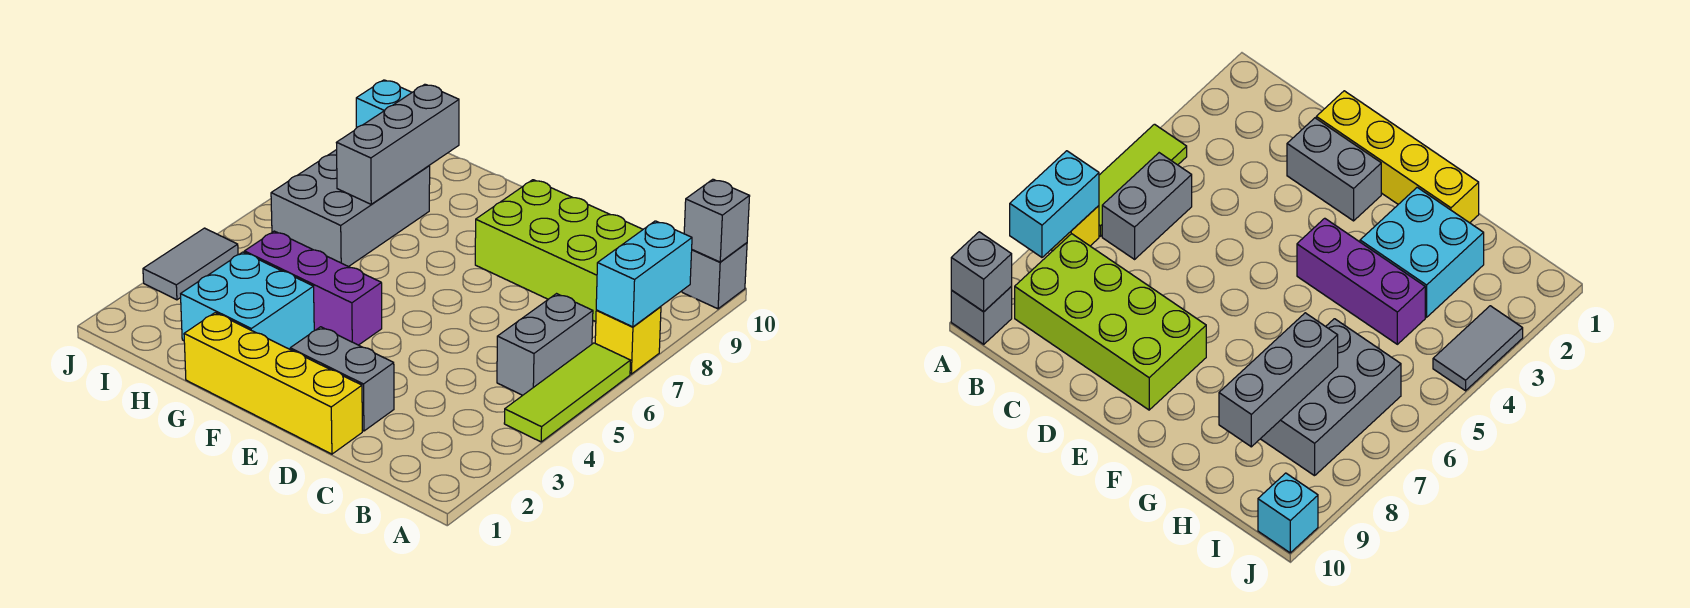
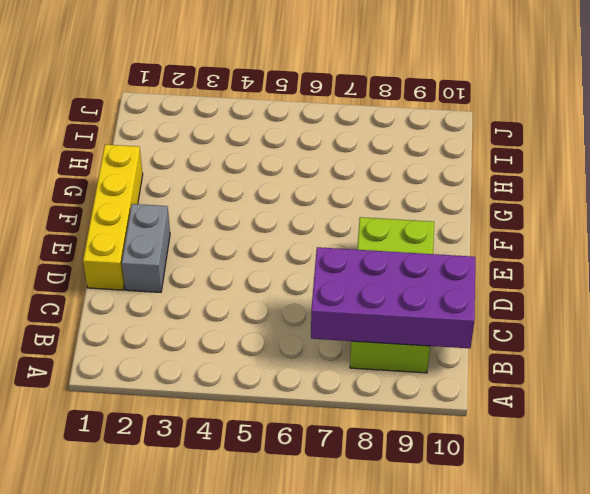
purple 2x4 brick [311,247,475,348] -> none
none -> lime 1x3 tile [504,343,631,442]
none -> yellow 1x1 brick [595,307,661,374]
none -> grey 1x1 brick [682,243,747,309]

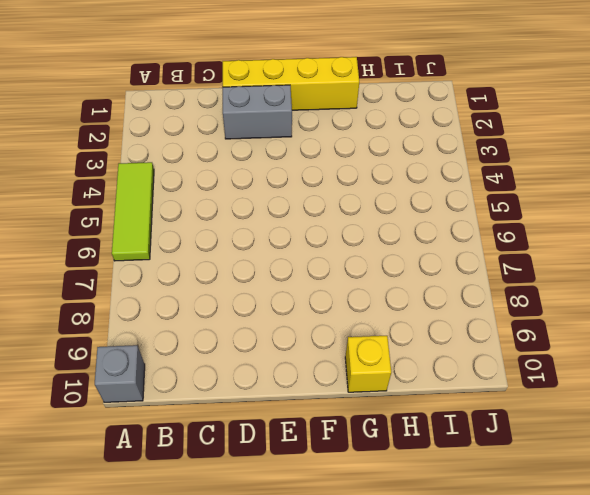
yellow 1x1 brick [345,336,391,392] -> yellow 1x1 brick moved to [595,307,661,374]
none -> grey 1x2 brick [497,294,593,395]
none -> lime 2x4 brick [475,180,643,322]
none -> purple 1x3 brick [244,231,382,345]

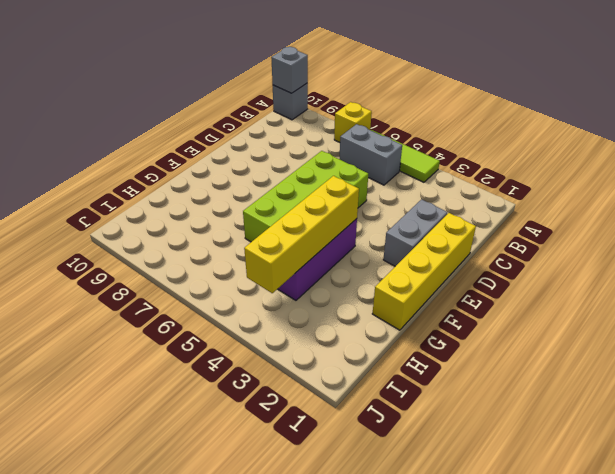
lime 2x4 brick [243,151,368,242] -> lime 2x4 brick moved to [475,180,643,322]
yellow 1x4 brick [244,176,359,293] -> none
none -> cyan 2x2 brick [181,252,314,349]
none -> grey 2x3 brick [271,150,430,267]
none -> grey 1x2 tile [143,228,238,300]

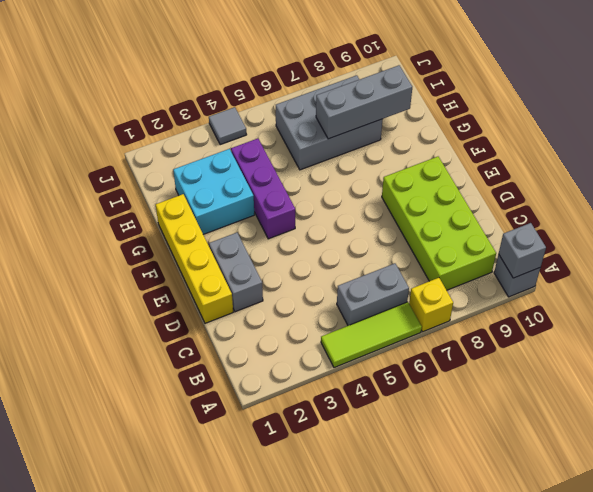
grey 1x1 tile [209,107,247,145] -> grey 1x2 tile [143,228,238,300]
none -> cyan 1x1 brick [356,80,412,127]
none -> cyan 1x2 brick [596,221,692,327]

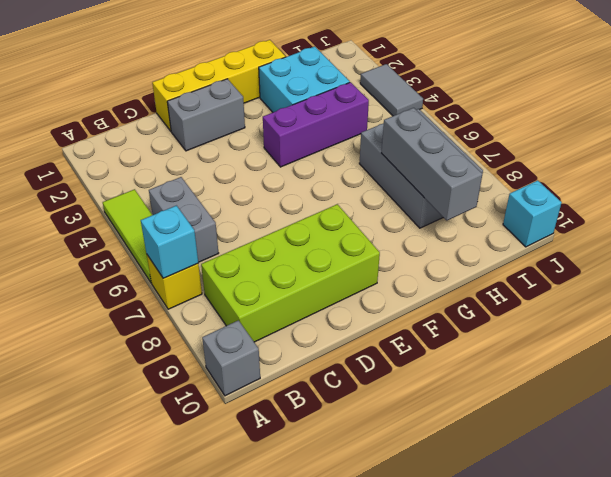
cyan 1x1 brick [141,206,198,278] -> cyan 1x2 brick [596,221,692,327]
none -> grey 1x1 brick [684,179,750,262]

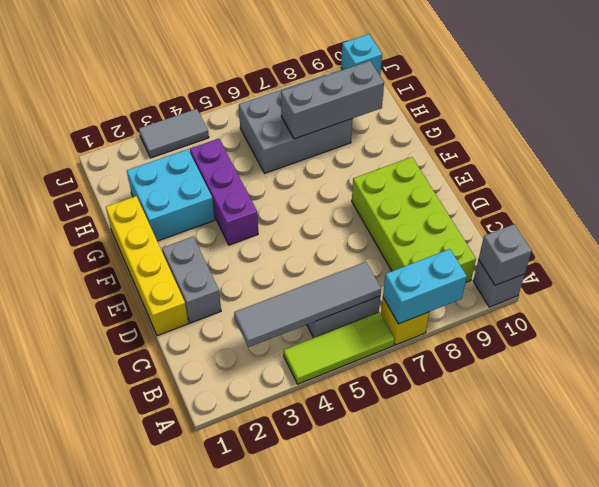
grey 1x4 tile [234,262,381,347] -> none

